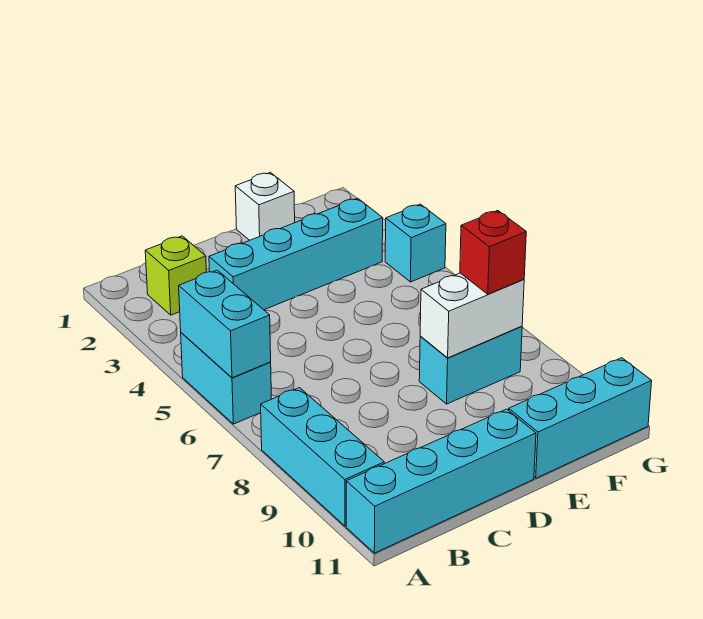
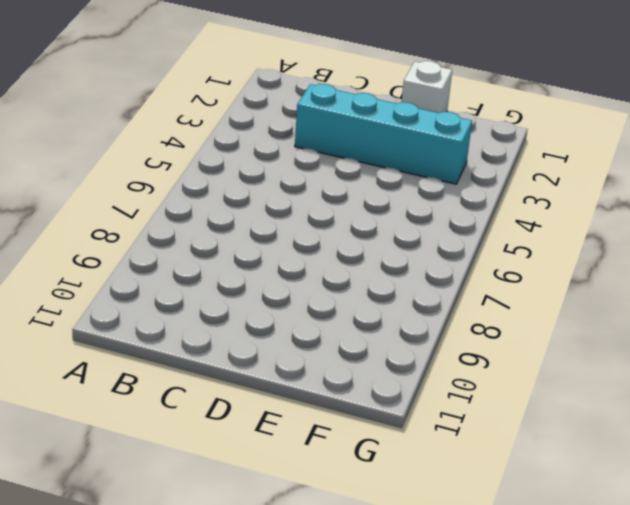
none -> cyan 1x2 brick [181,333,271,424]
none -> cyan 1x3 brick [261,388,384,526]
none -> cyan 1x4 brick [346,409,536,553]

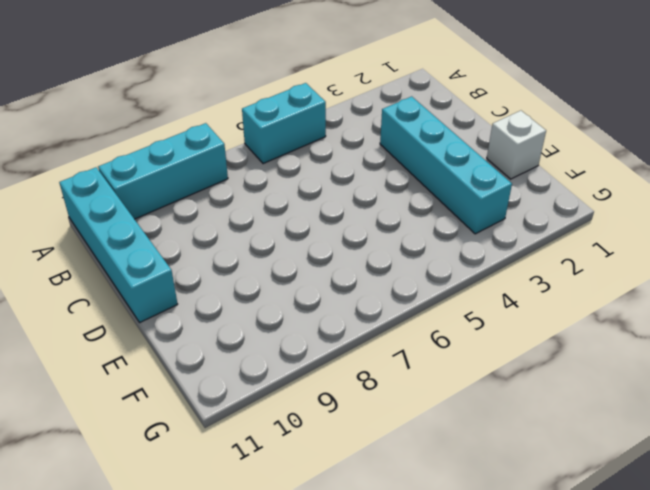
none -> lime 1x1 brick [145,236,206,315]
none -> cyan 1x2 brick [419,326,522,404]
none -> cyan 1x3 brick [509,358,652,478]

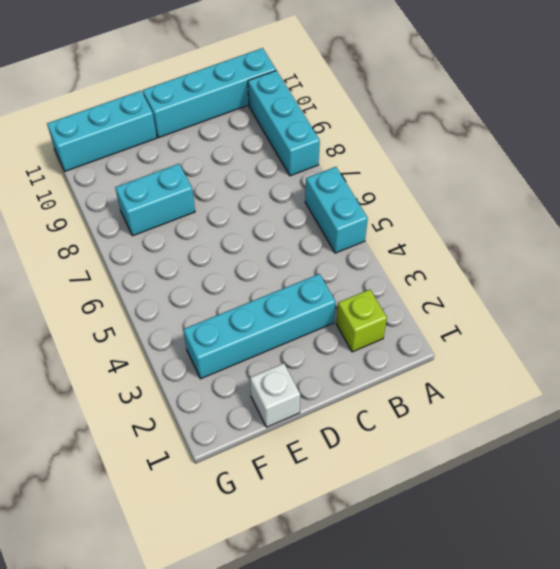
none -> cyan 1x1 brick [385,204,446,282]
none -> cyan 1x2 brick [179,270,271,378]
none -> white 1x2 brick [420,273,524,358]

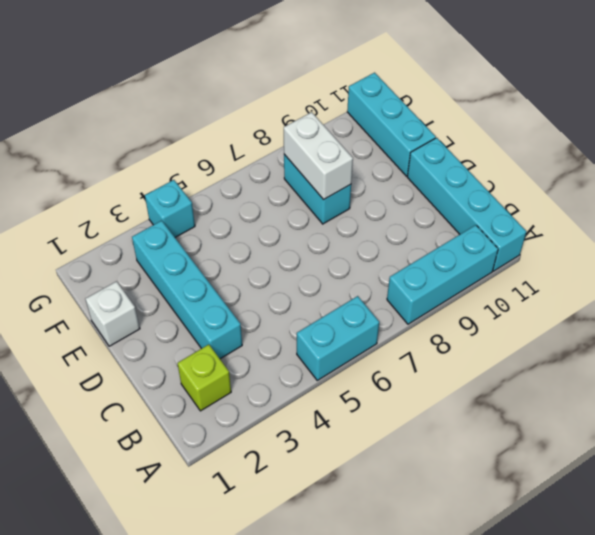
none -> cyan 1x2 brick [179,270,271,378]
none -> red 1x1 brick [460,211,526,294]

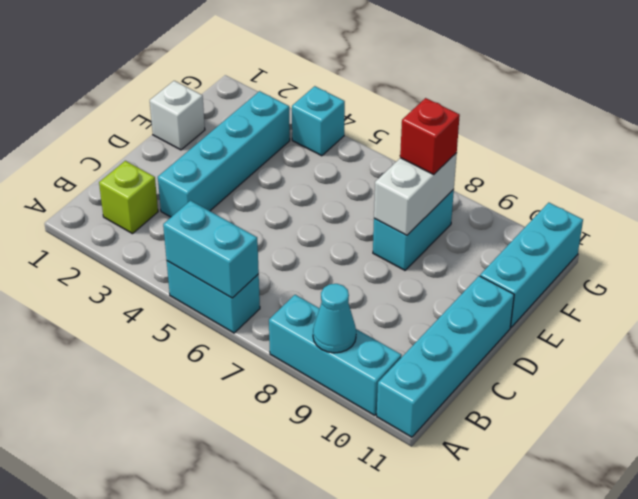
cyan 1x1 cone [313,284,356,353] -> none

